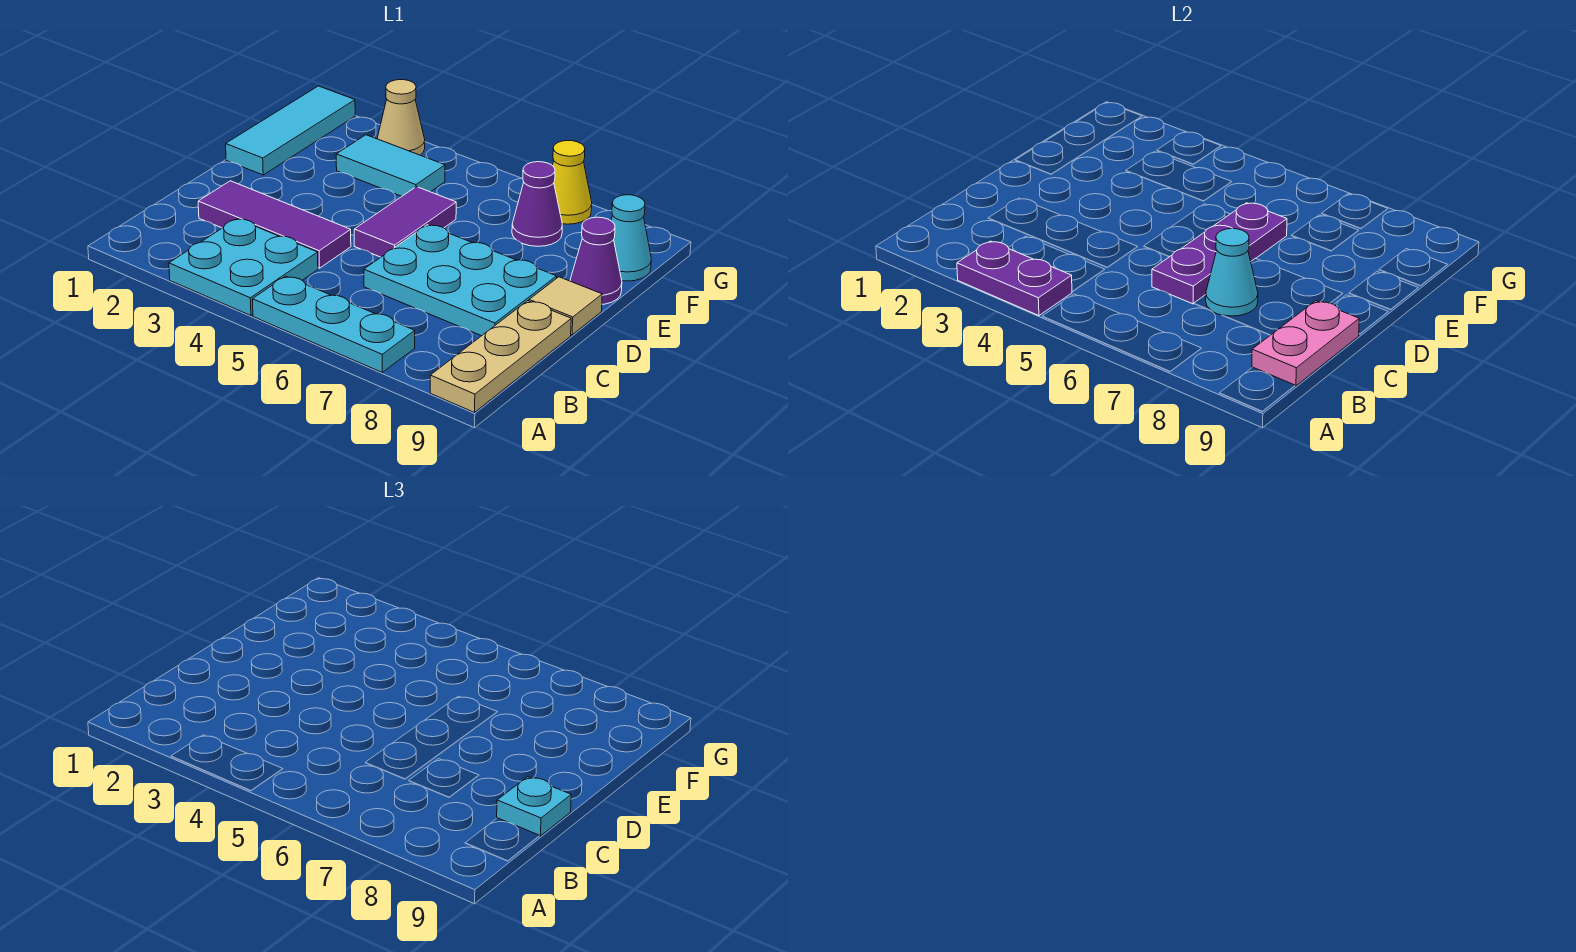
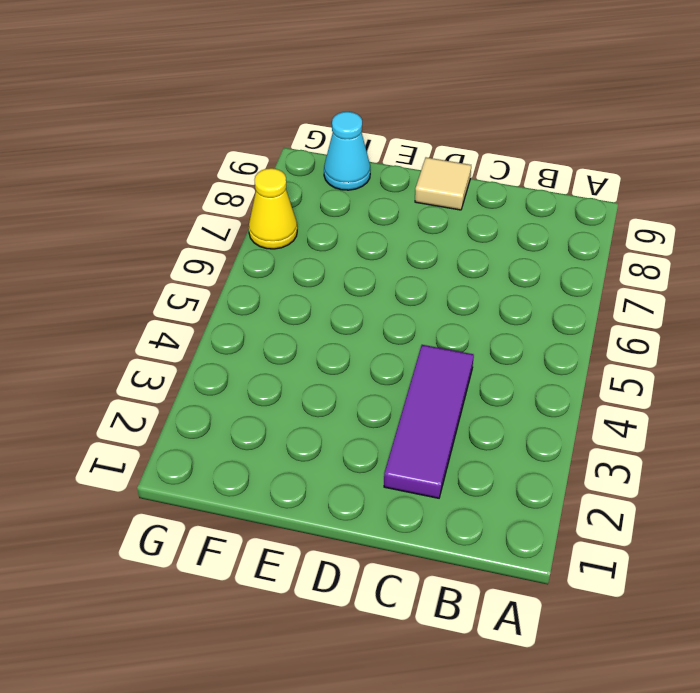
none -> cyan 2x2 plate [169,219,318,316]
none -> cyan 1x3 plate [253,276,415,372]
none -> tan 1x3 plate [430,301,571,412]

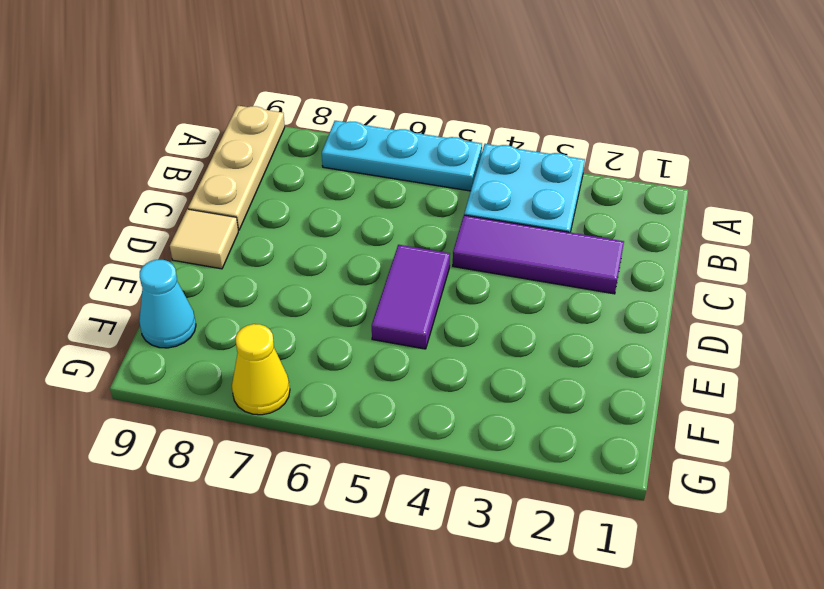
none -> cyan 2x3 plate [364,225,557,336]
none -> cyan 1x3 tile [226,86,355,175]
none -> purple 1x1 cone [570,217,622,304]

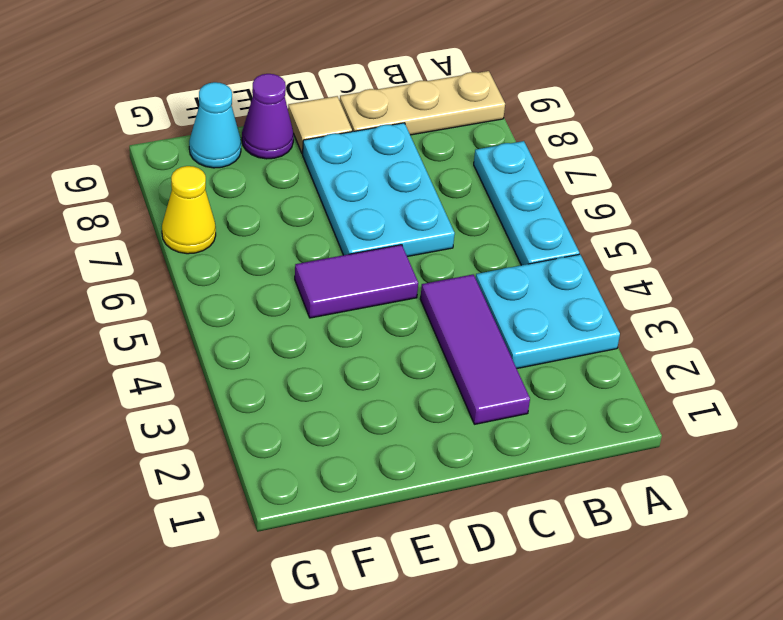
none -> cyan 1x3 tile [226,86,355,175]
none -> cyan 1x2 tile [336,135,445,196]
none -> purple 1x1 cone [512,162,562,246]

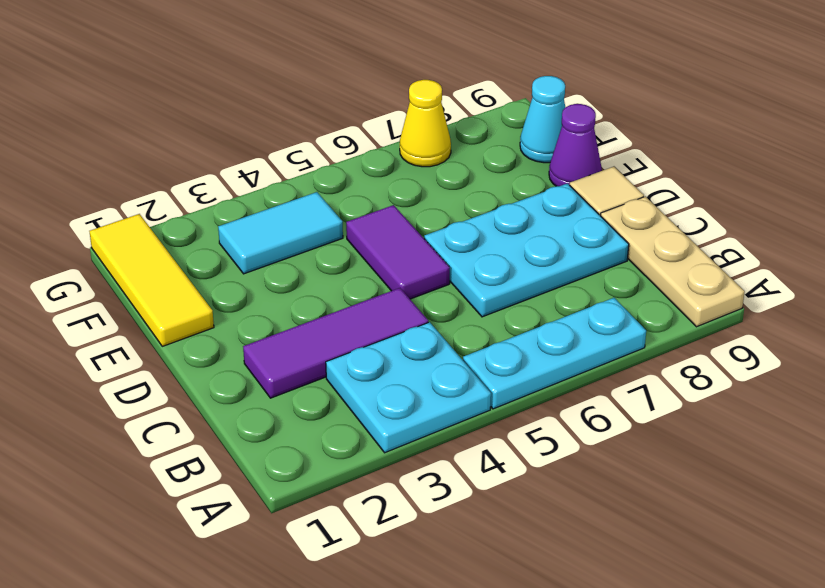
yellow 1x3 tile [89,214,214,346] -> cyan 1x3 tile [226,86,355,175]
none -> purple 1x1 cone [512,162,562,246]
none -> tan 1x1 cone [377,80,425,155]
none -> purple 1x2 plate [957,241,1072,316]

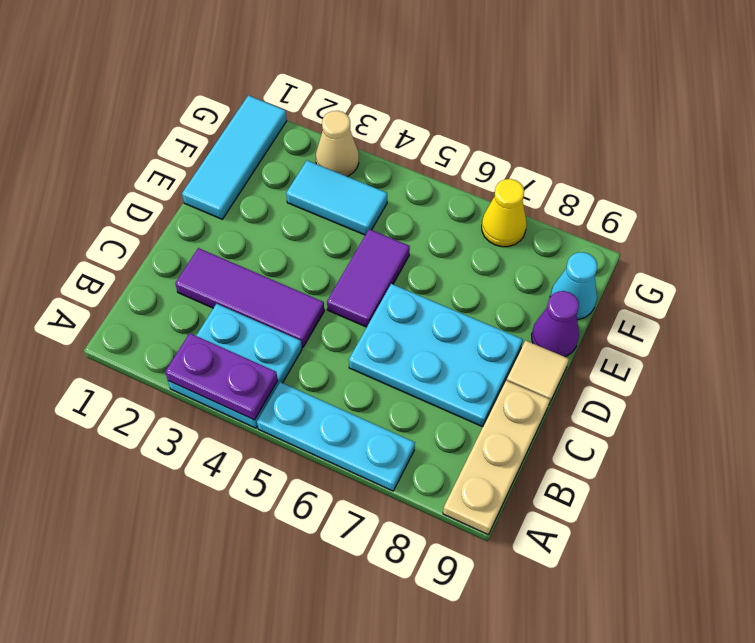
none -> purple 1x1 cone [512,162,562,246]
none -> pink 1x2 plate [1252,301,1359,386]
none -> purple 1x3 plate [1152,203,1287,304]

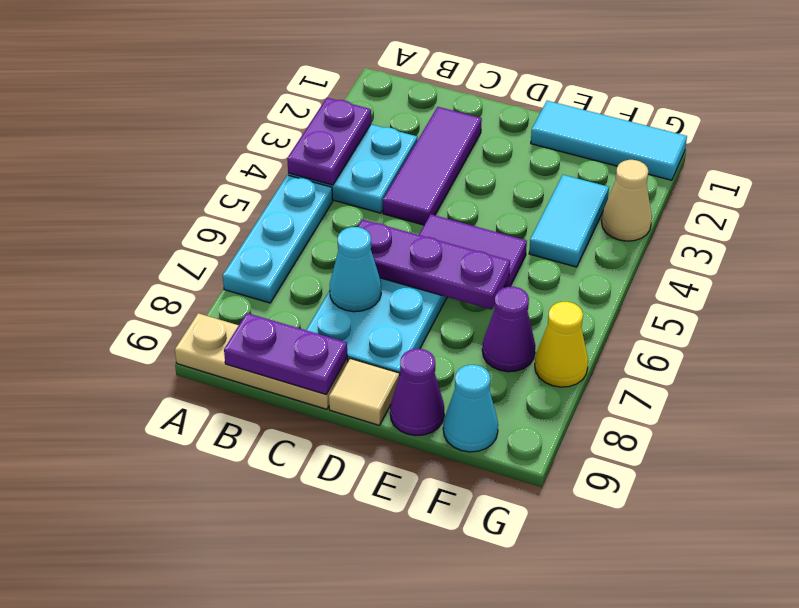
purple 1x2 plate [224,313,347,394] -> pink 1x2 plate [1252,301,1359,386]
none -> cyan 1x1 plate [497,777,571,836]

